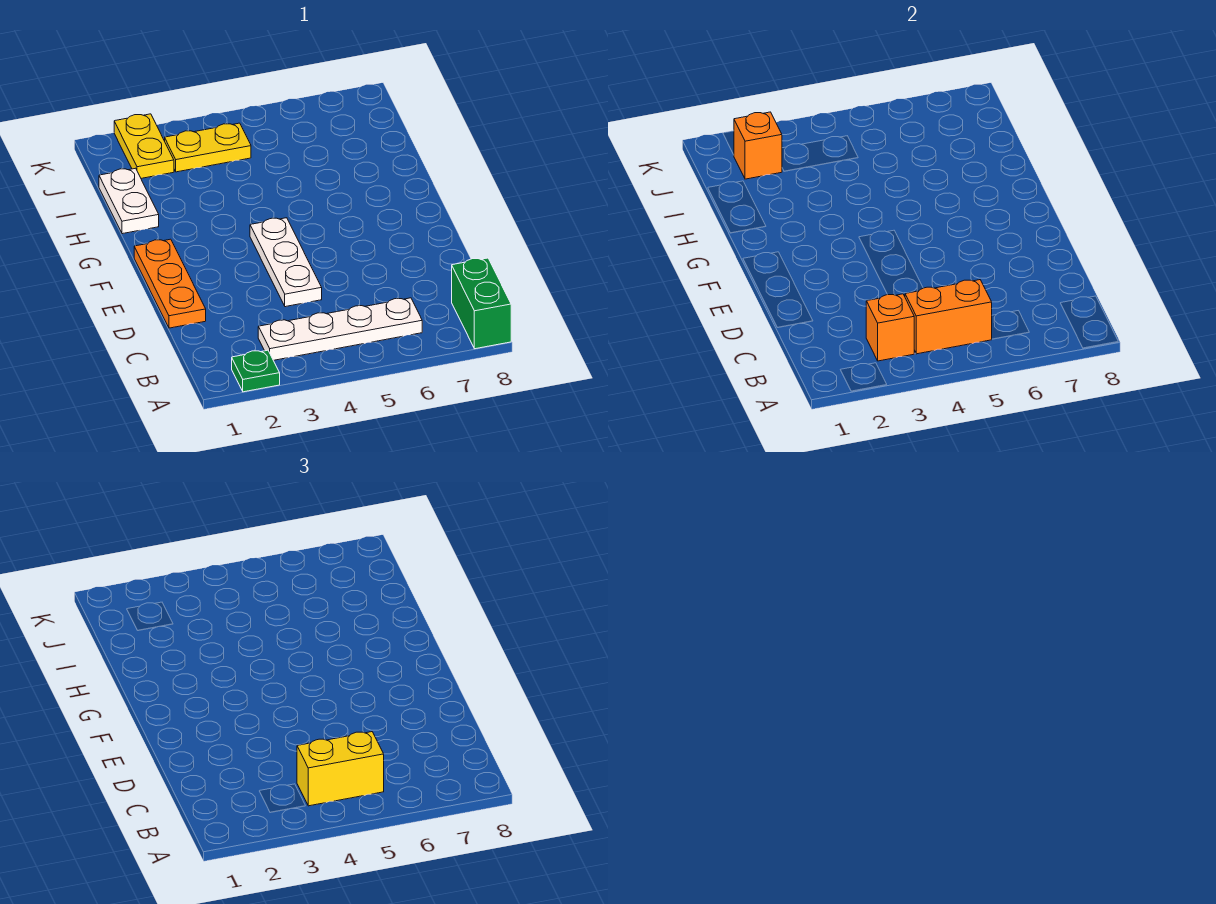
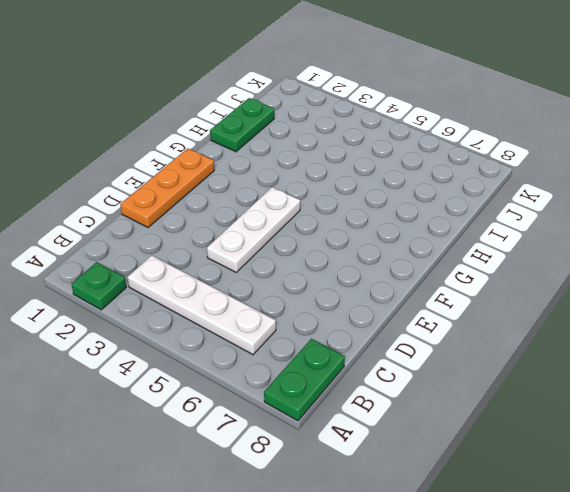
green 1x2 plate [264,339,345,421] -> green 1x2 brick [452,258,511,349]
green 1x2 plate [210,98,274,152] -> white 1x2 plate [99,168,159,234]
none -> yellow 1x2 plate [114,114,174,178]
none -> yellow 1x2 plate [165,123,251,172]
none -> orange 1x1 brick [866,294,914,361]

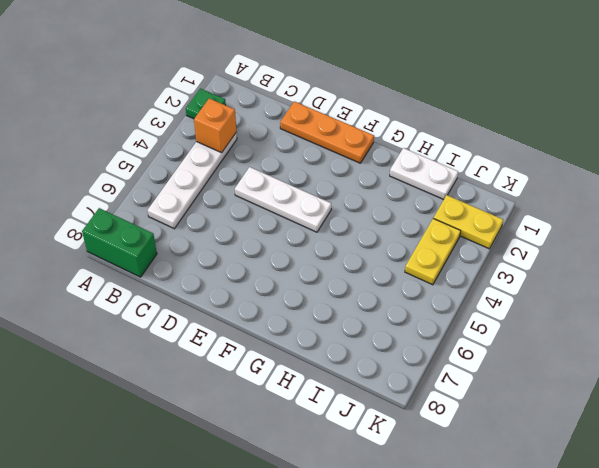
none -> orange 1x2 brick [905,280,992,354]
none -> orange 1x1 brick [734,112,782,179]
none -> yellow 1x2 brick [297,732,384,806]

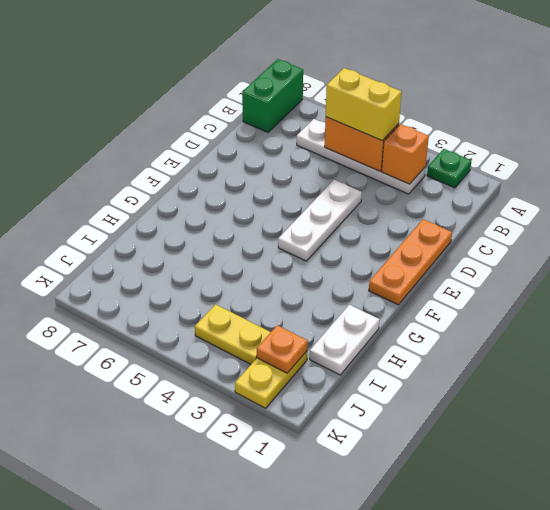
orange 1x1 plate [257,325,308,373] -> orange 1x1 brick [734,112,782,179]

